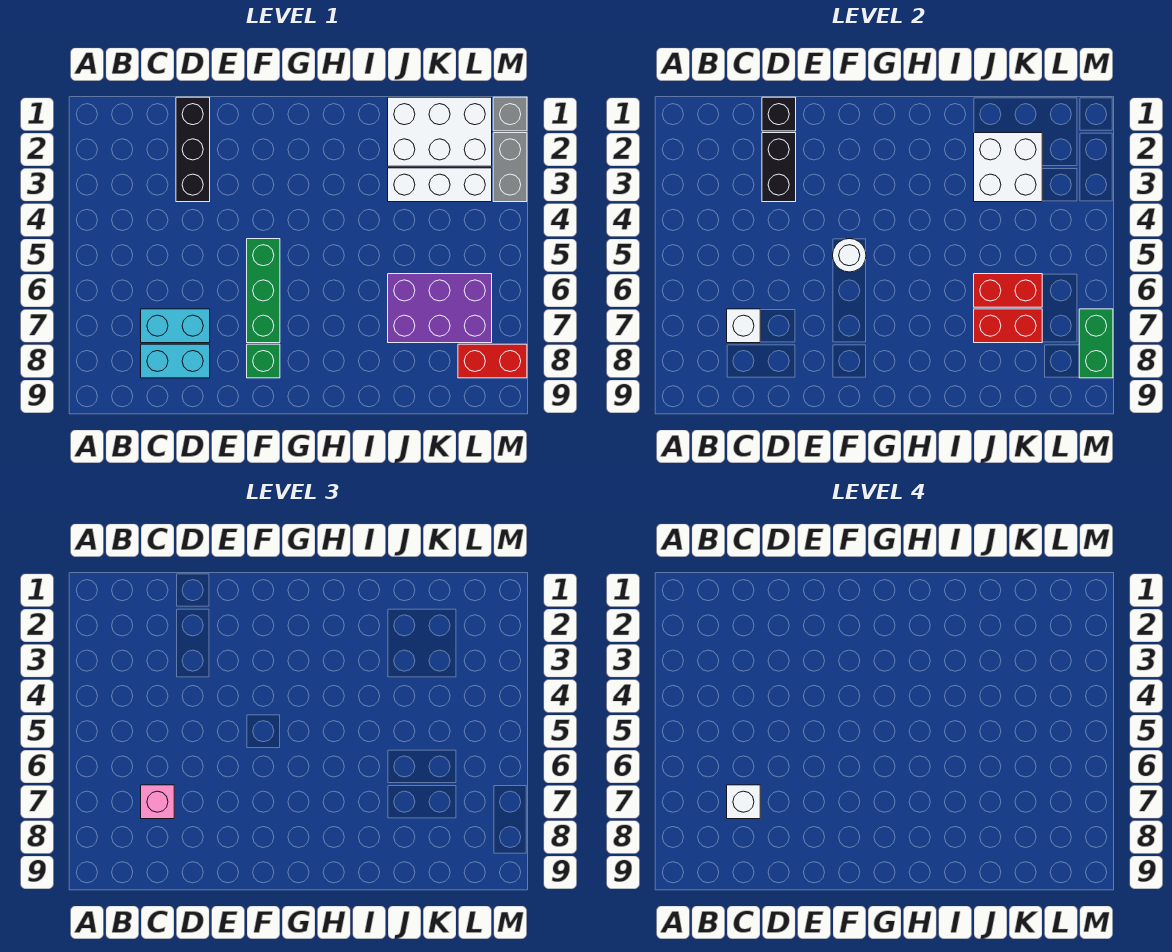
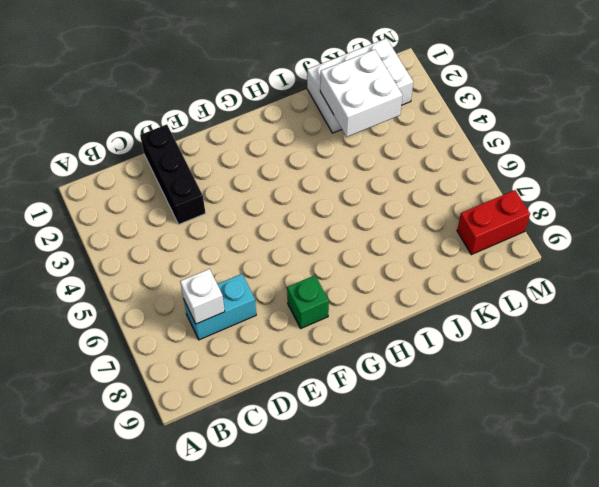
none -> cyan 1x2 brick [141,344,210,378]
none -> green 1x3 brick [247,239,280,343]
none -> white 1x3 brick [388,168,492,202]

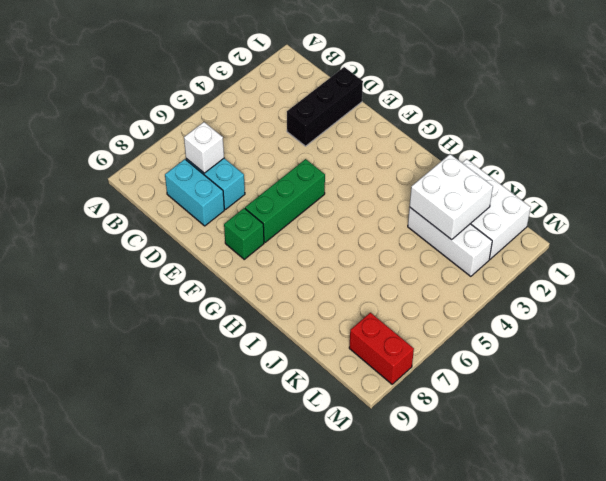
none -> purple 2x3 brick [388,274,492,343]
none -> grey 1x1 brick [493,97,527,131]
none -> grey 1x2 brick [493,133,527,202]

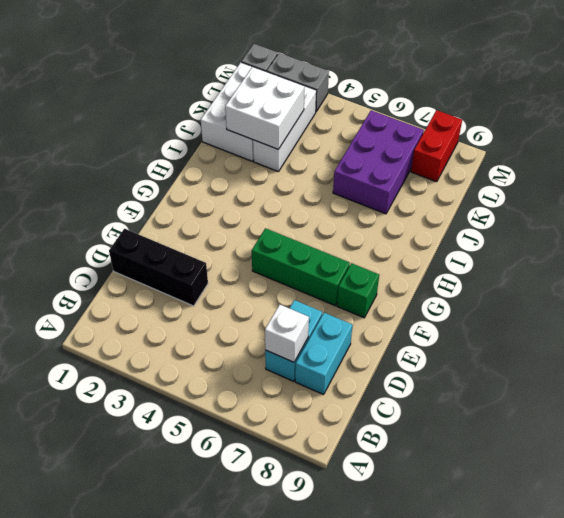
none -> black 1x1 brick [762,97,796,131]
none -> black 1x2 brick [762,133,796,202]
none -> white 1x1 round brick [833,239,866,272]

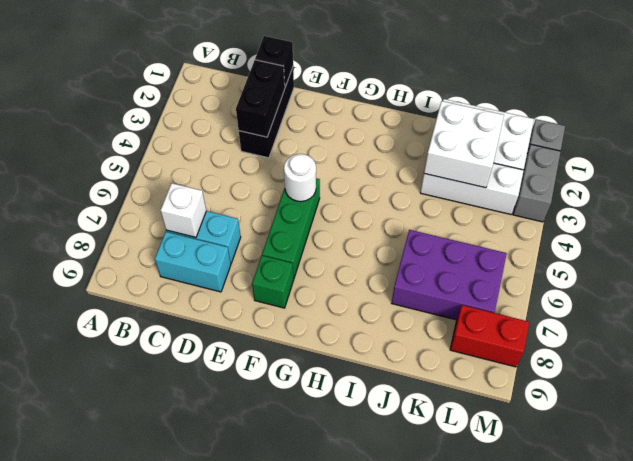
none -> red 1x2 brick [974,274,1042,307]
none -> red 1x2 brick [974,309,1042,343]
none -> green 1x2 brick [1079,309,1113,378]

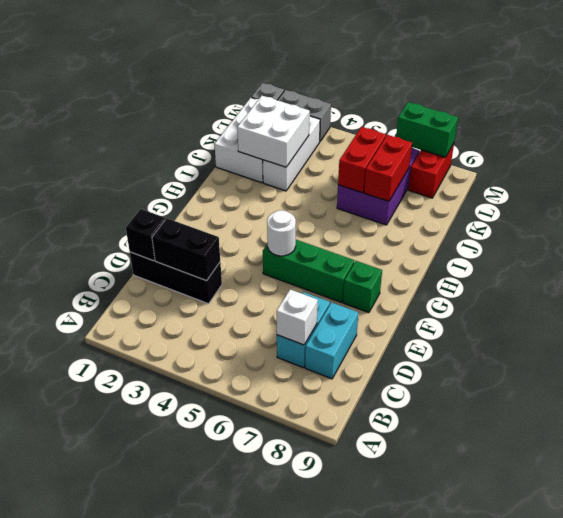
none -> pink 1x1 brick [141,785,174,819]
none -> white 1x1 brick [727,785,760,819]

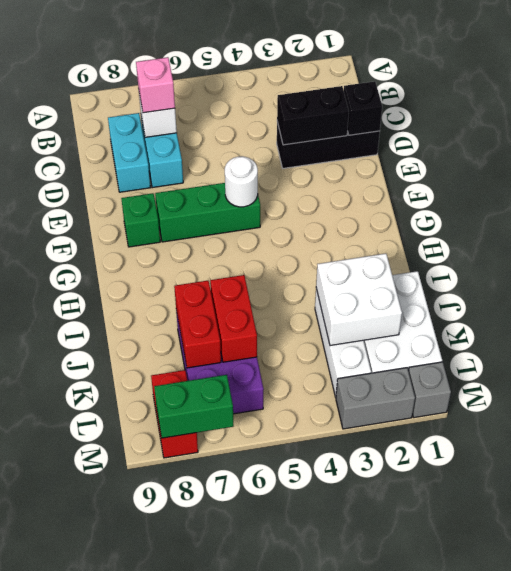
none -> white 1x1 brick [727,785,760,819]

